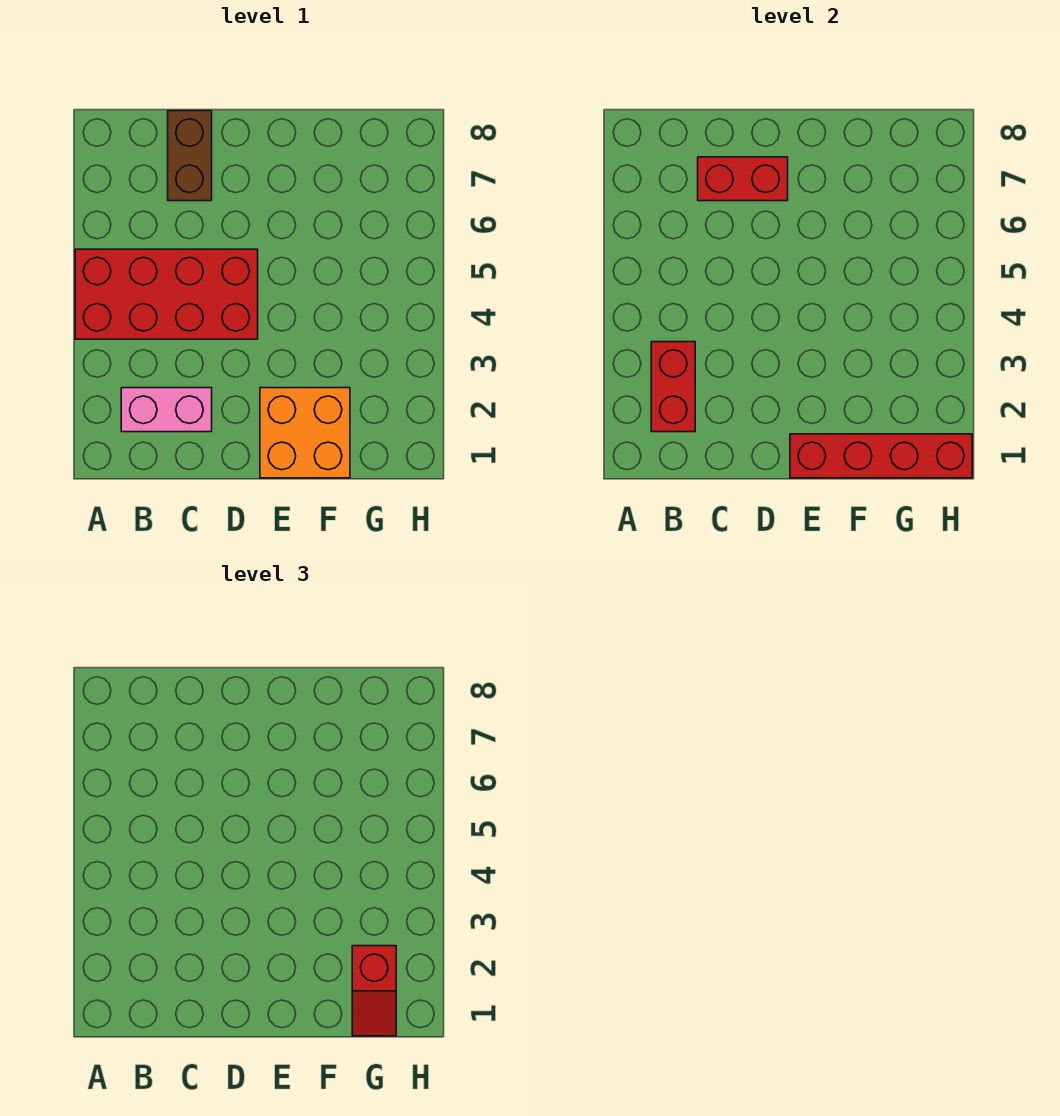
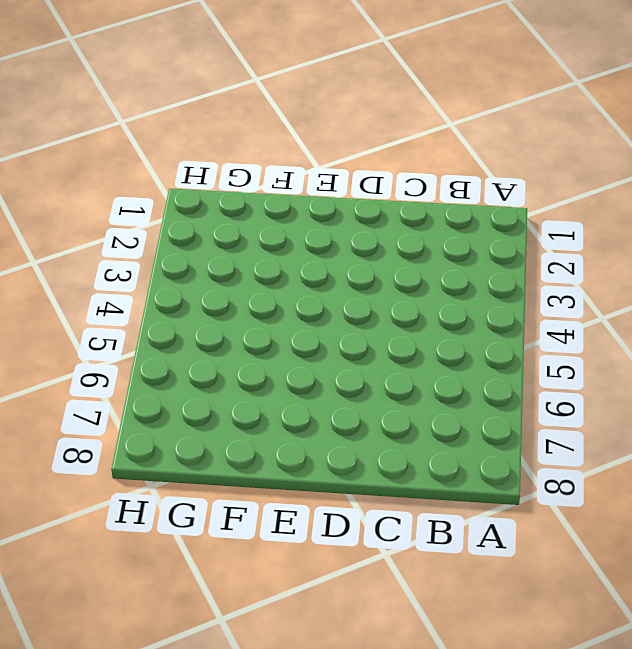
none -> red 2x4 brick [75,249,258,339]
none -> pink 1x2 brick [121,388,212,432]

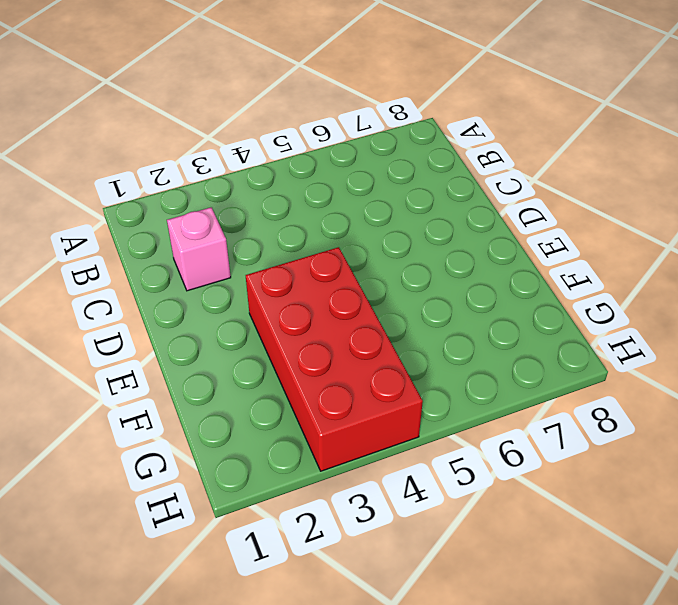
pink 1x1 brick [167,207,231,291] -> pink 1x2 brick [121,388,212,432]
red 2x4 brick [246,247,423,471] -> red 2x4 brick moved to [75,249,258,339]
none -> brown 1x2 brick [168,111,212,201]
none -> orange 2x2 brick [260,388,350,478]

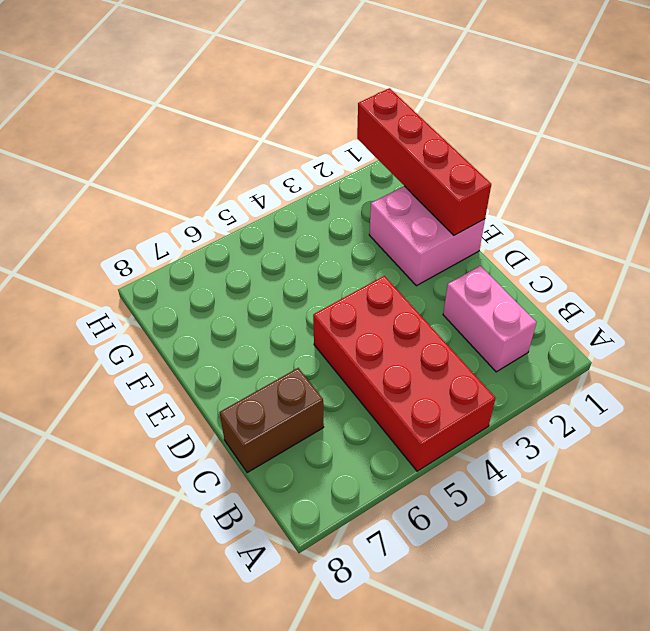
pink 2x2 brick [369,186,485,286] -> orange 2x2 brick [260,388,350,478]
none -> red 1x2 brick [651,342,695,432]
none -> red 1x2 brick [698,157,788,201]

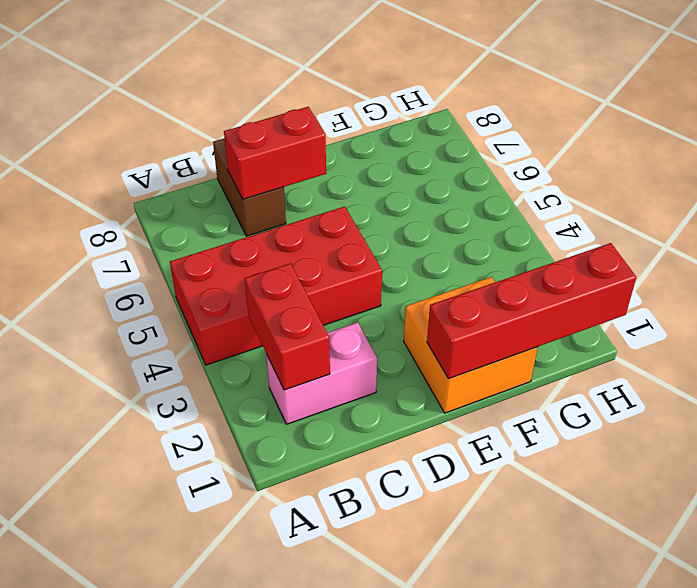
none -> red 1x2 slope [352,946,396,1036]

